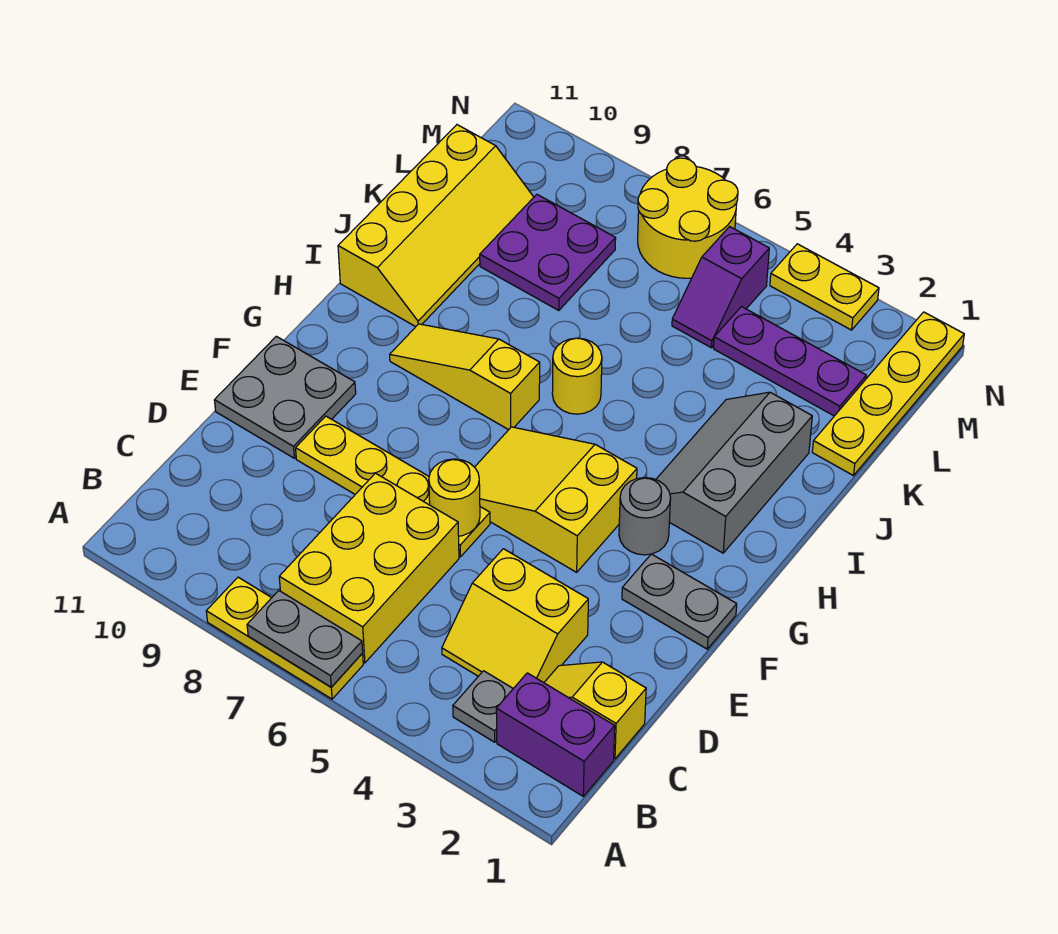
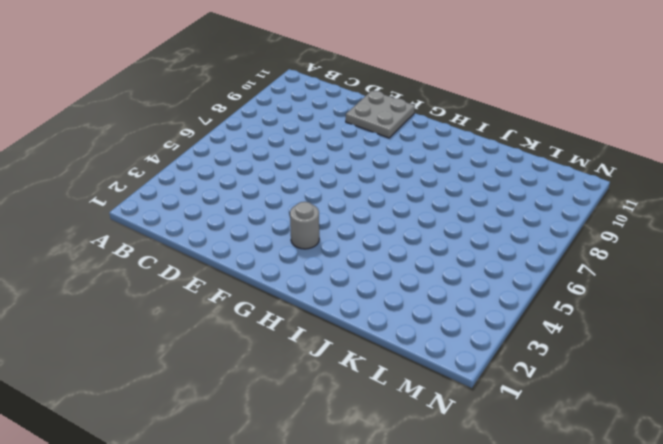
none -> yellow 1x3 plate [206,577,363,699]
none -> purple 1x2 brick [496,673,615,796]
none -> grey 1x1 plate [453,671,513,742]

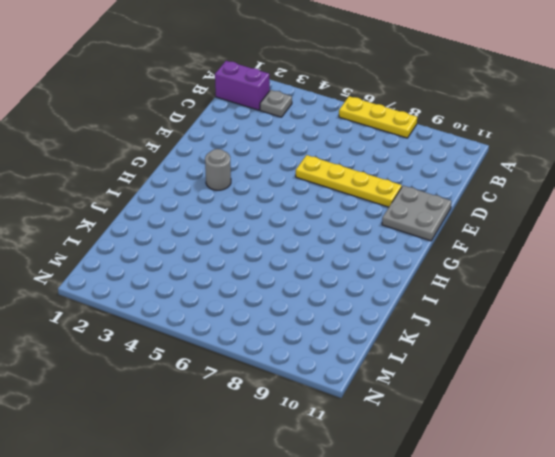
none -> yellow 2x3 brick [279,473,459,663]
none -> yellow 1x2 slope [544,662,646,759]
none -> yellow 2x2 slope [442,549,588,689]

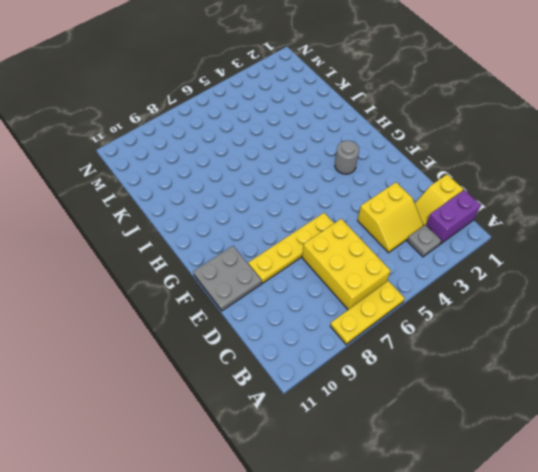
none -> grey 1x2 plate [622,554,737,649]
none -> yellow 2x3 slope [475,427,637,572]
none -> grey 2x3 slope [656,392,812,553]

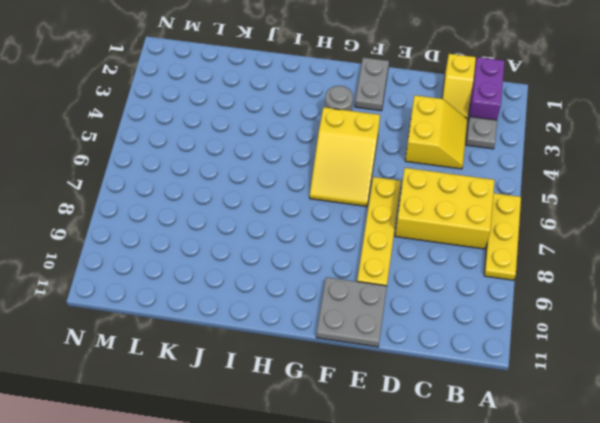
none -> grey 2x3 slope [656,392,812,553]
none -> yellow 1x3 slope [390,324,540,430]
none -> yellow 1x1 round brick [552,338,602,414]

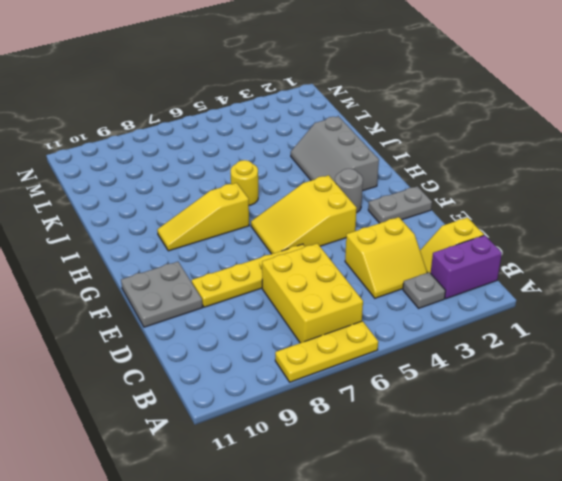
none -> yellow 2x4 slope [338,125,534,327]
none -> yellow 1x4 plate [812,312,964,476]
none -> purple 2x2 plate [480,194,616,311]

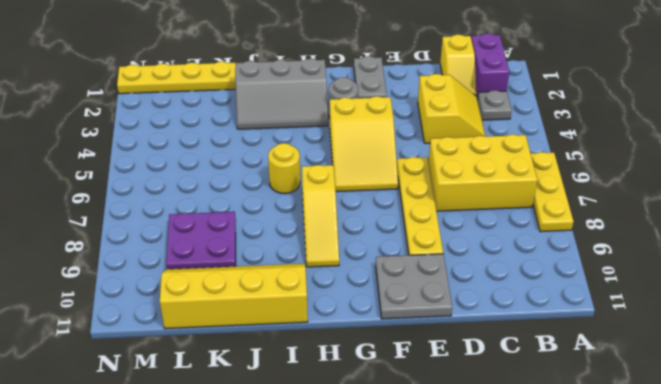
none -> purple 1x3 plate [714,307,866,416]
none -> purple 1x2 slope [672,227,769,348]
none -> yellow 2x2 round brick [638,158,738,278]

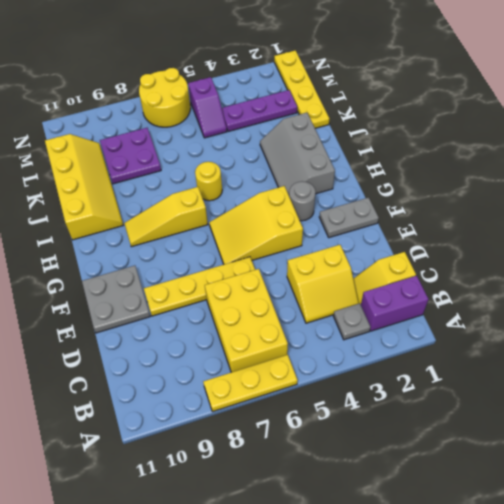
none -> yellow 1x2 plate [770,244,879,330]
none -> grey 1x2 plate [247,591,363,687]
none -> yellow 1x1 round brick [429,459,480,536]

